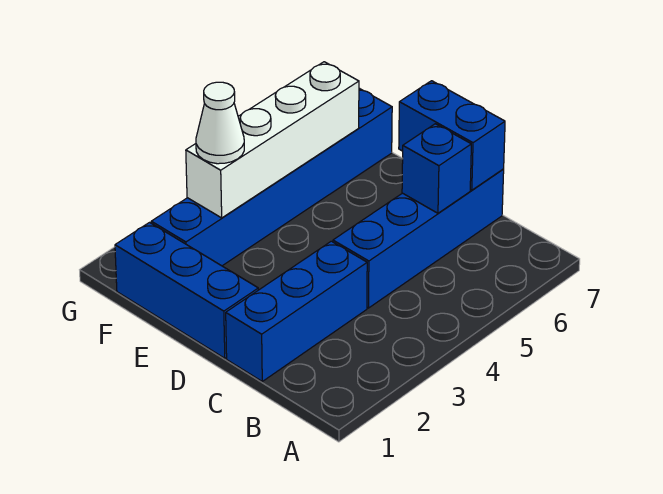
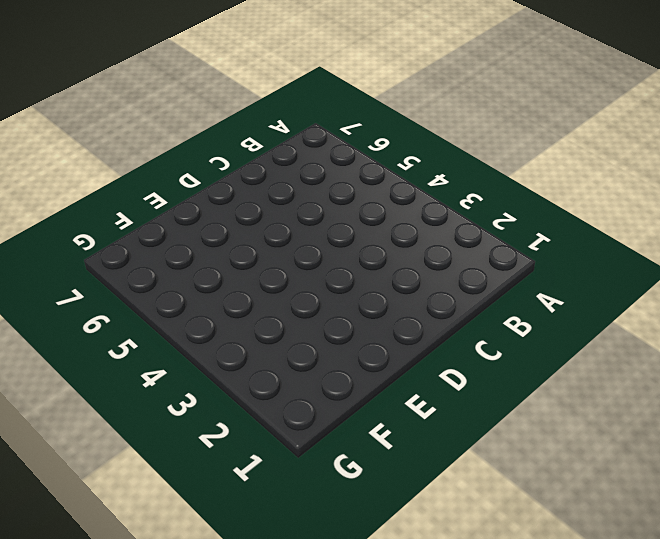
none -> blue 1x3 brick [226,241,367,381]
none -> blue 1x4 brick [333,169,504,308]

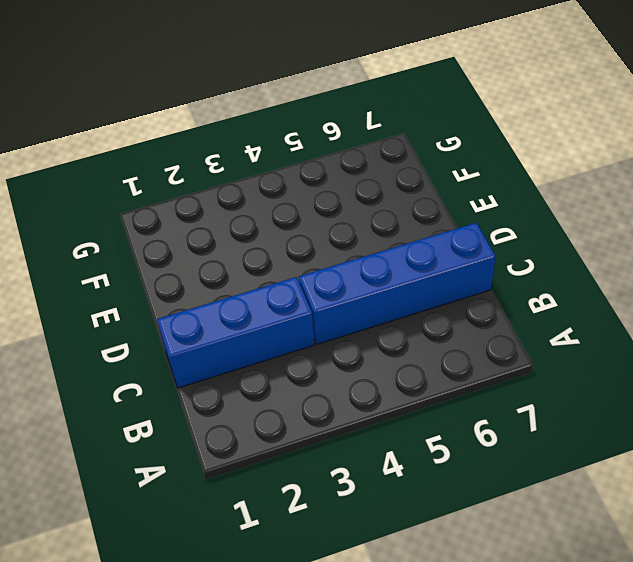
none -> blue 1x3 brick [115,222,258,358]
none -> blue 1x6 brick [151,88,392,266]

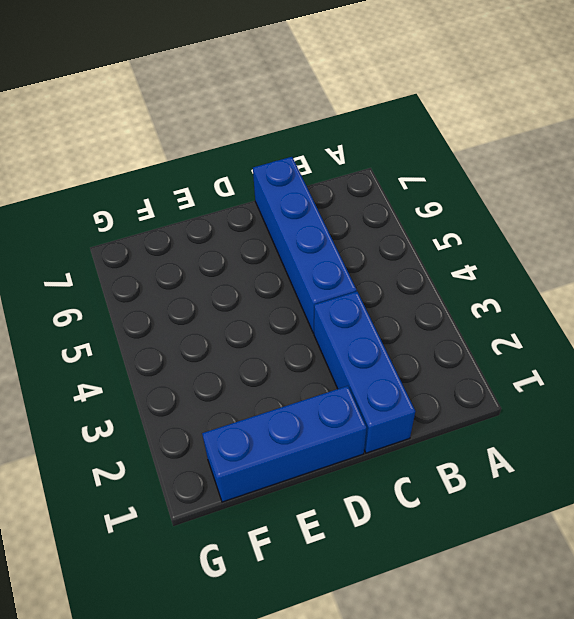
none -> blue 1x6 brick [151,88,392,266]
none -> blue 1x1 brick [402,124,471,213]

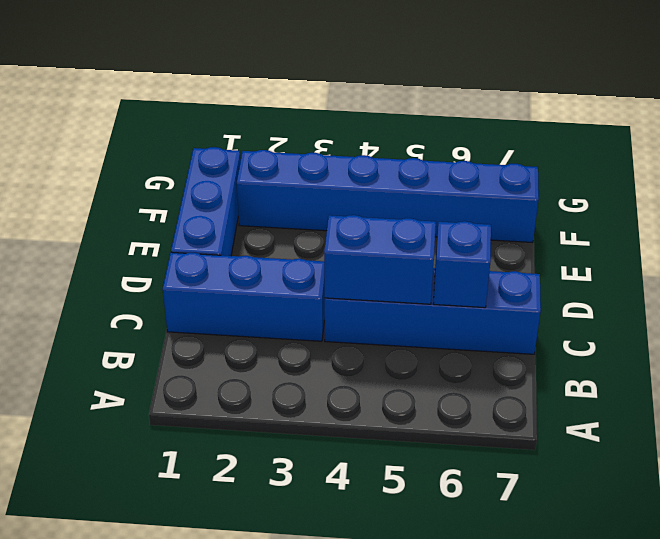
blue 1x2 brick [324,215,436,304] -> blue 1x2 brick turned to [399,81,505,190]
none -> white 1x4 brick [186,62,359,218]
none -> white 1x1 cone [196,82,244,164]

